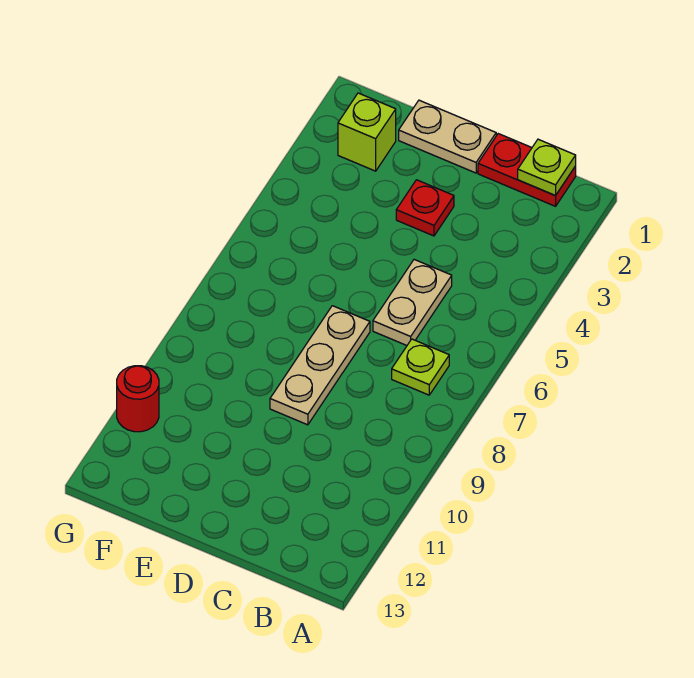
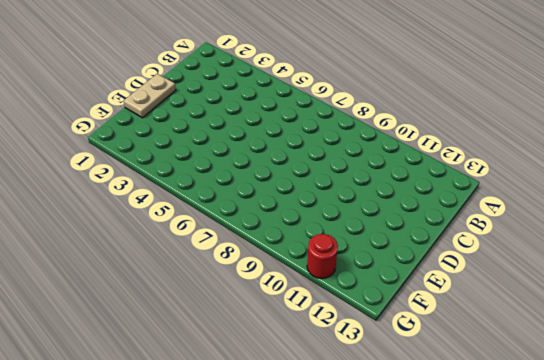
none -> red 1x2 plate [478,134,576,206]
none -> lime 1x1 plate [392,339,449,395]

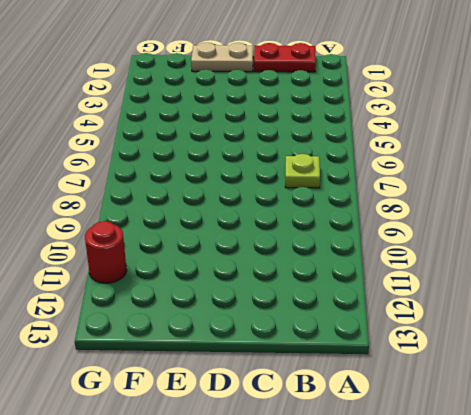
none -> tan 1x2 plate [373,260,452,345]
none -> red 1x1 plate [396,180,454,236]

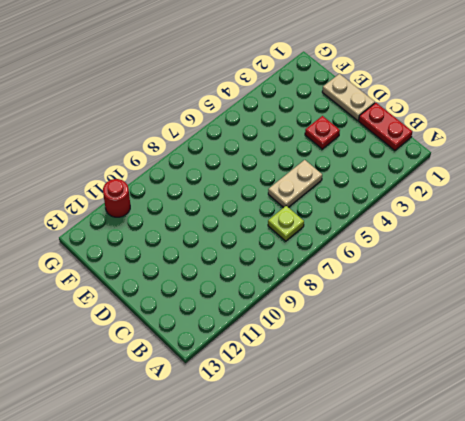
none -> tan 1x3 plate [270,306,370,425]
none -> lime 1x1 brick [338,93,396,171]

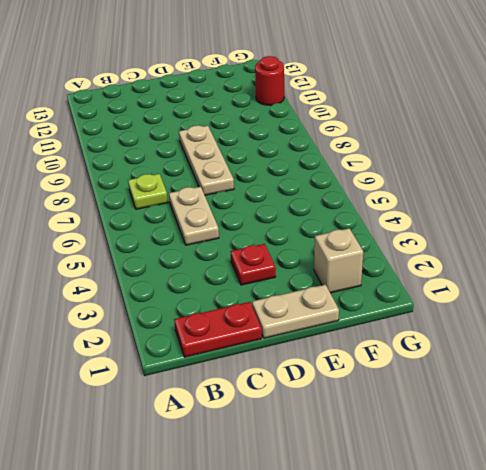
tan 1x1 brick [314,228,363,293] -> lime 1x1 brick [338,93,396,171]
none -> lime 1x1 plate [518,139,576,196]

